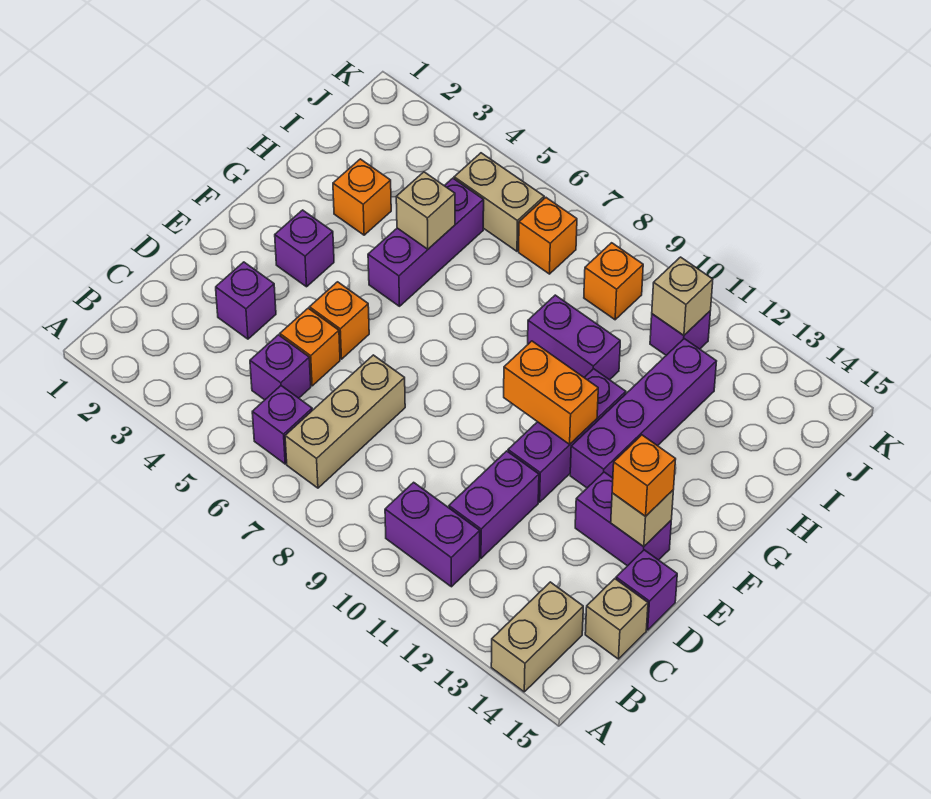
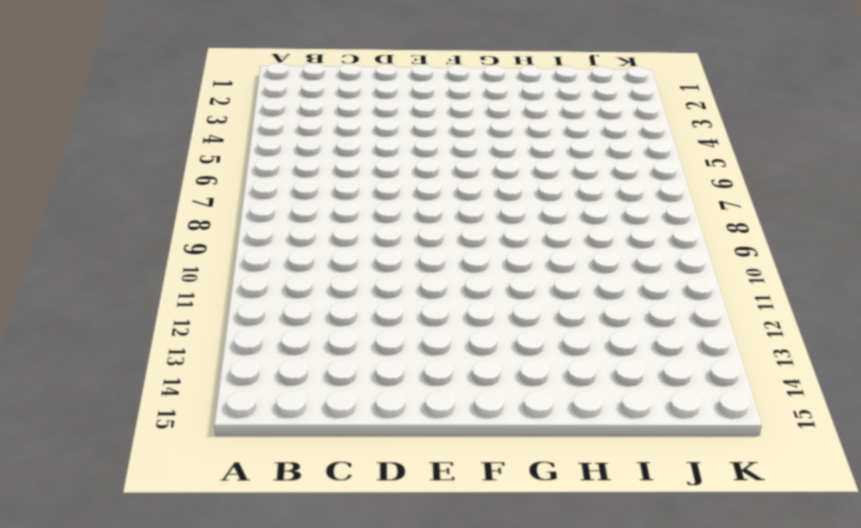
none -> tan 1x2 brick [491,582,583,692]
none -> purple 1x1 brick [252,386,312,464]
none -> tan 1x3 brick [285,355,405,488]

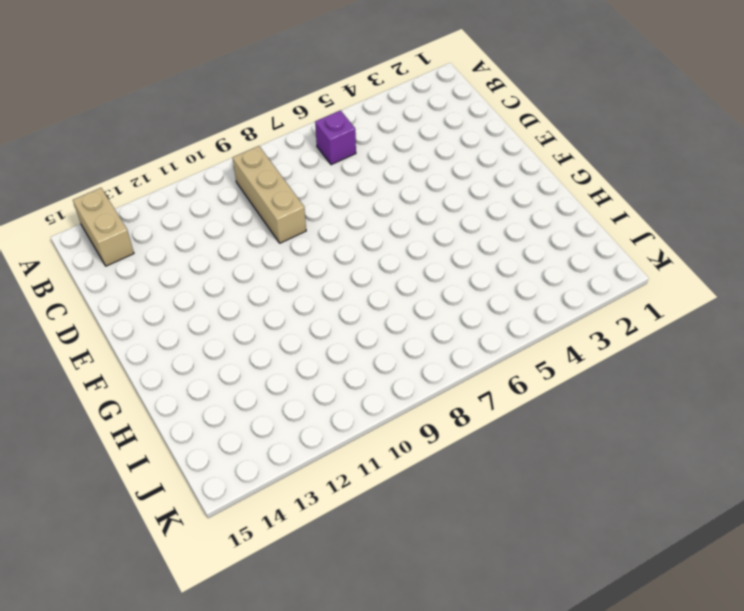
tan 1x3 brick [233,146,306,243] -> tan 1x3 brick moved to [285,355,405,488]
none -> purple 1x2 brick [385,482,480,587]
none -> purple 1x1 brick [250,335,311,400]
none -> purple 1x2 brick [449,451,539,558]

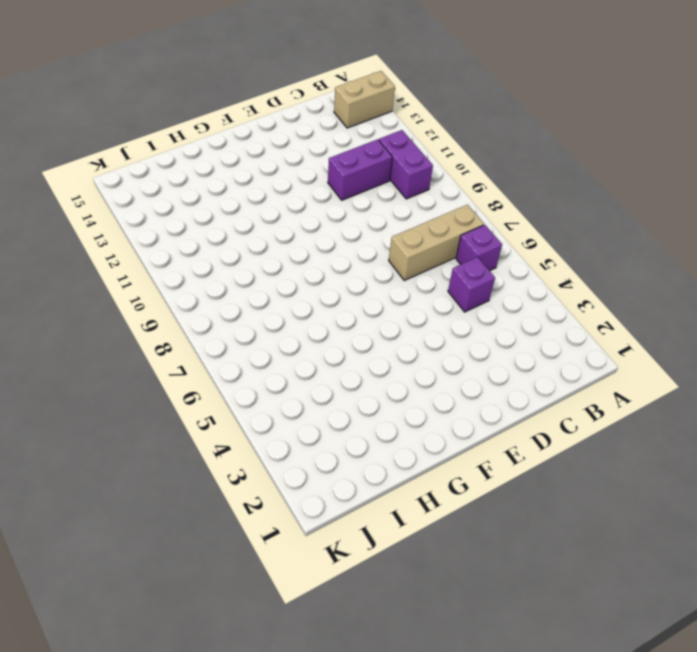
none -> tan 1x1 brick [585,579,648,659]
none -> purple 1x1 brick [216,262,276,339]
none -> orange 1x1 brick [280,308,340,386]

